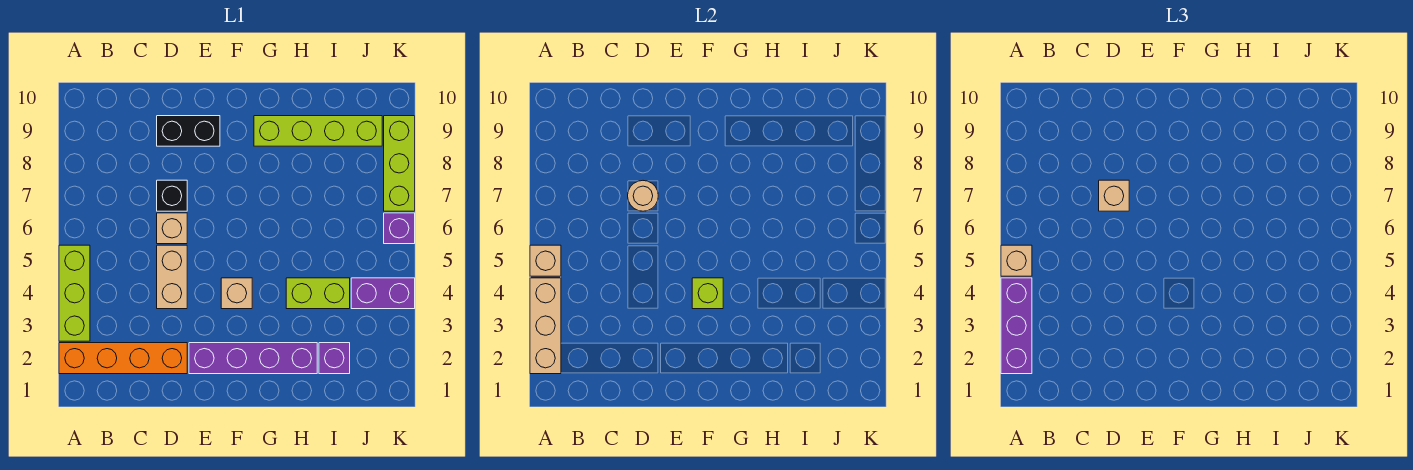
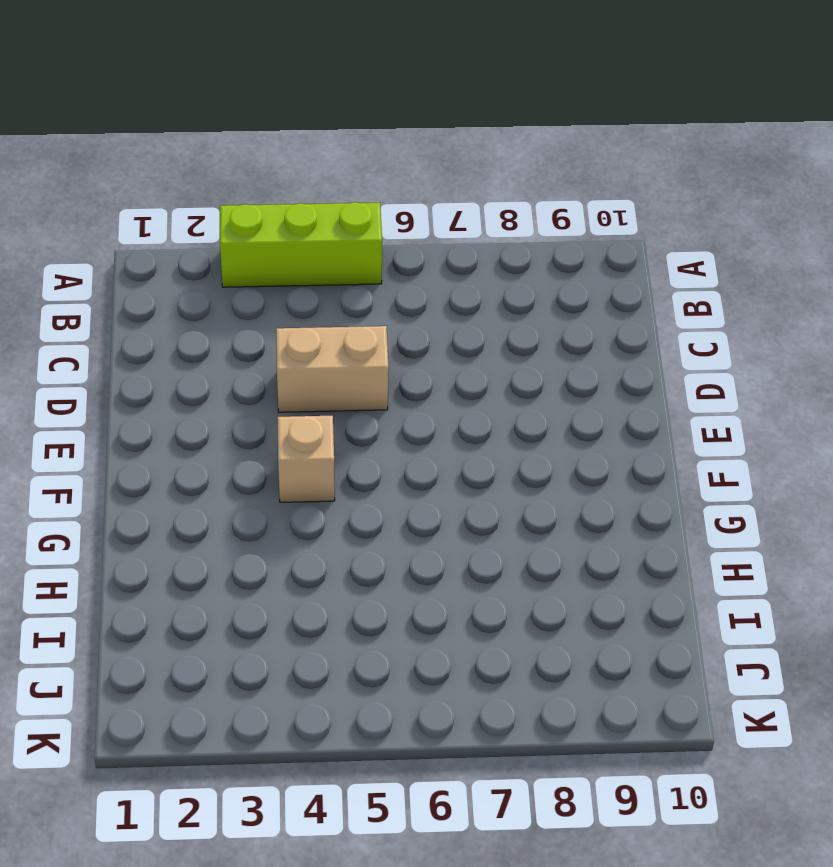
none -> orange 1x4 brick [59,343,187,374]
none -> tan 1x1 brick [157,213,187,244]
none -> black 1x1 brick [157,180,187,211]

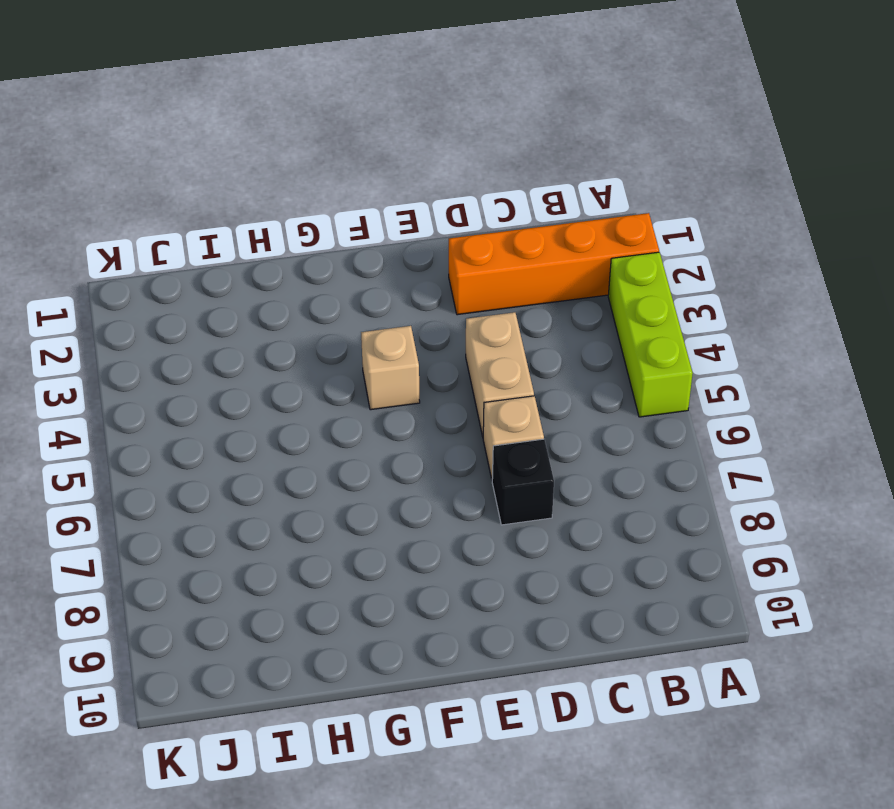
none -> black 1x2 brick [157,116,220,146]
none -> purple 1x4 brick [189,343,317,374]
none -> lime 1x4 brick [254,116,382,146]

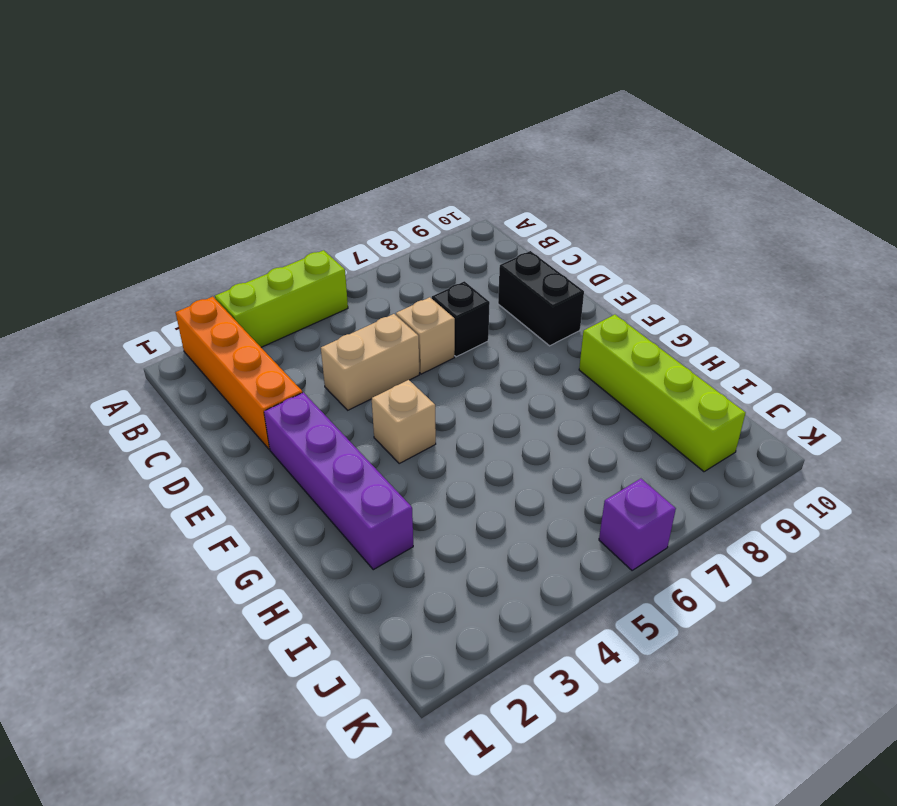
none -> lime 1x2 brick [286,278,350,309]
none -> purple 1x1 brick [319,343,350,374]
none -> purple 1x2 brick [351,278,415,309]

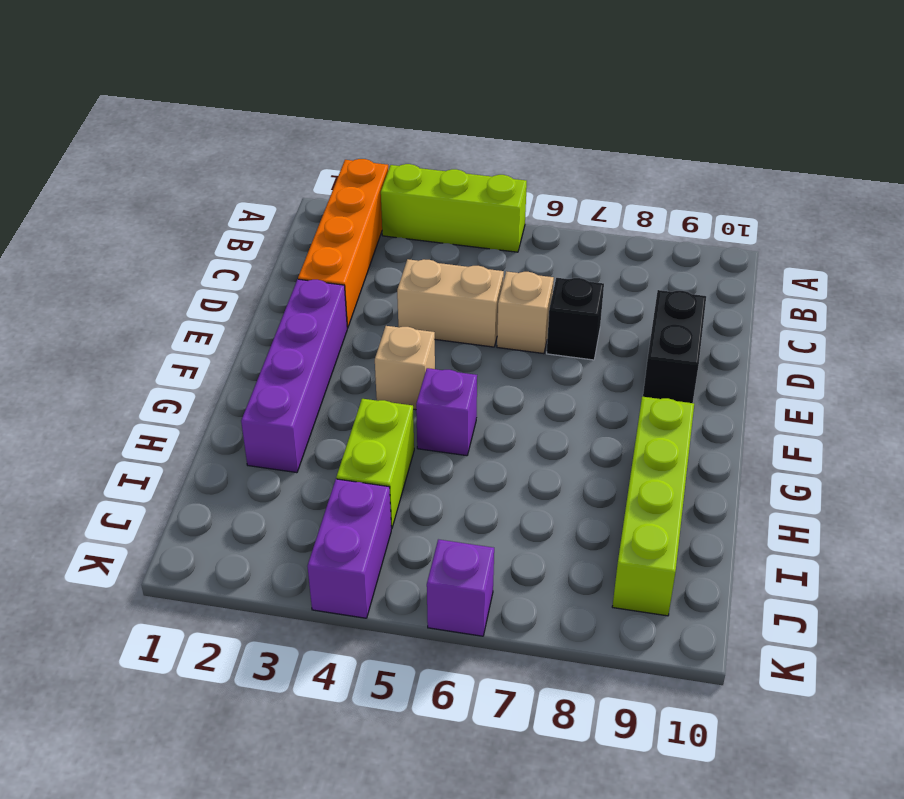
purple 1x1 brick [416,368,477,456] -> purple 1x1 brick moved to [319,343,350,374]
none -> lime 1x3 brick [384,116,415,211]
none -> tan 1x3 brick [530,278,561,374]
none -> tan 1x1 brick [530,245,561,276]

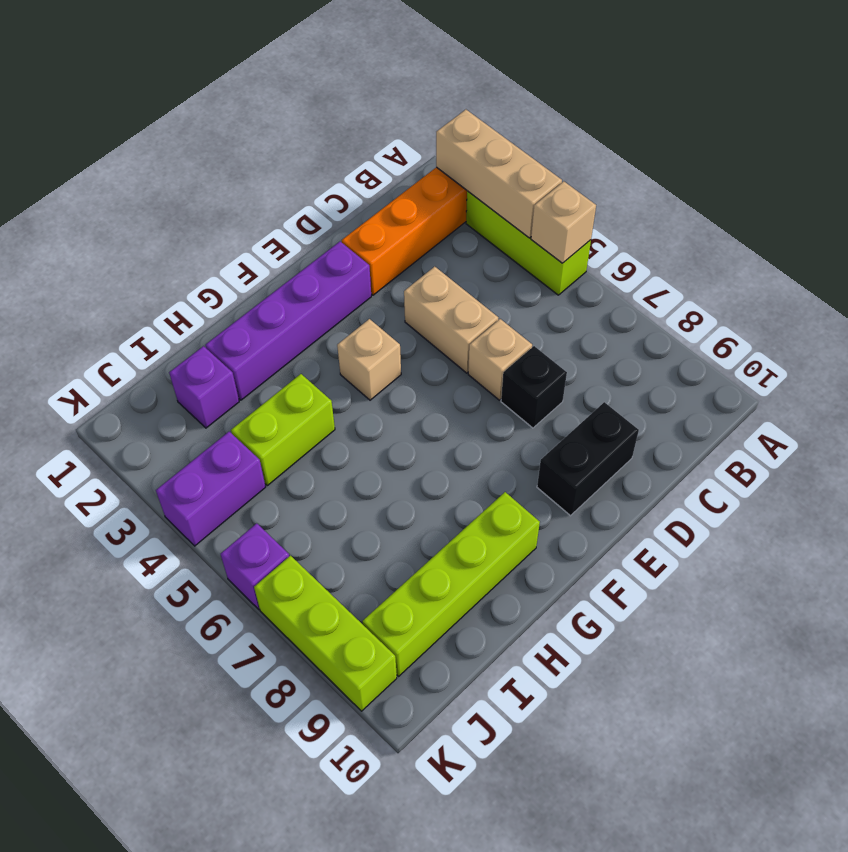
none -> tan 1x1 round brick [628,181,658,211]
none -> lime 1x1 brick [692,278,723,309]
none -> purple 1x3 brick [1001,278,1032,374]

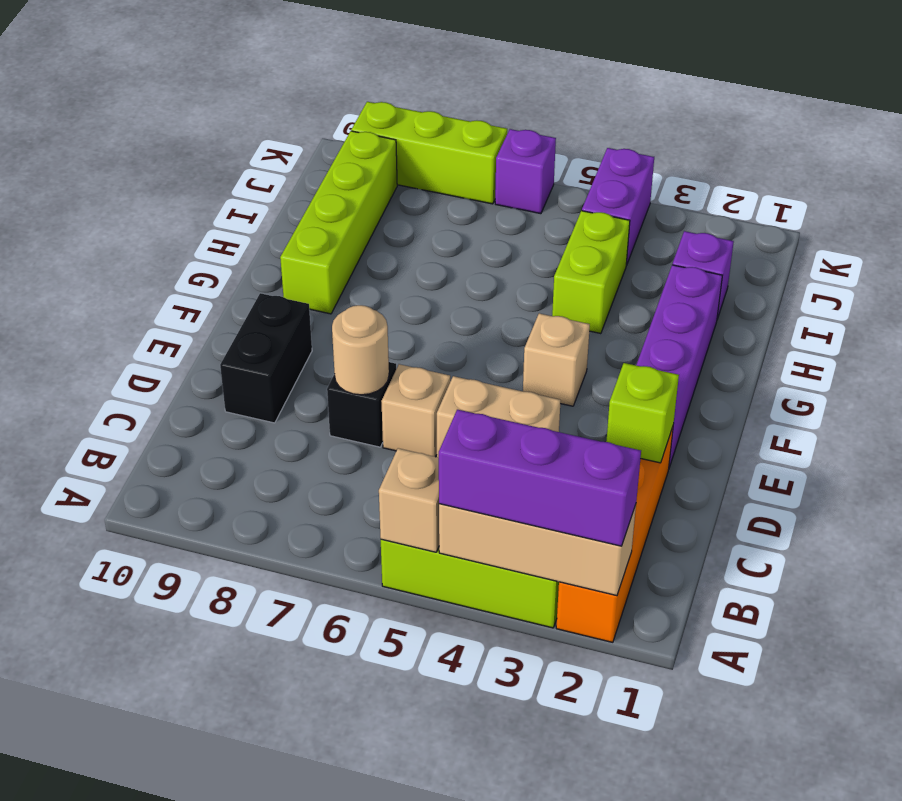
lime 1x1 brick [606,363,679,463] -> lime 1x1 brick moved to [692,278,723,309]
none -> tan 1x1 brick [1001,245,1032,276]
none -> tan 1x1 brick [1099,180,1129,211]

